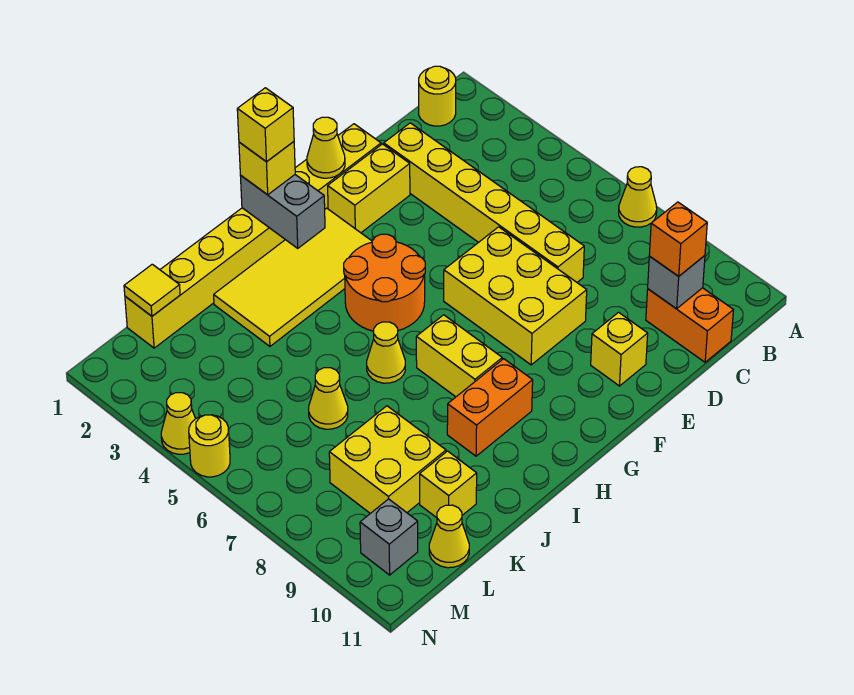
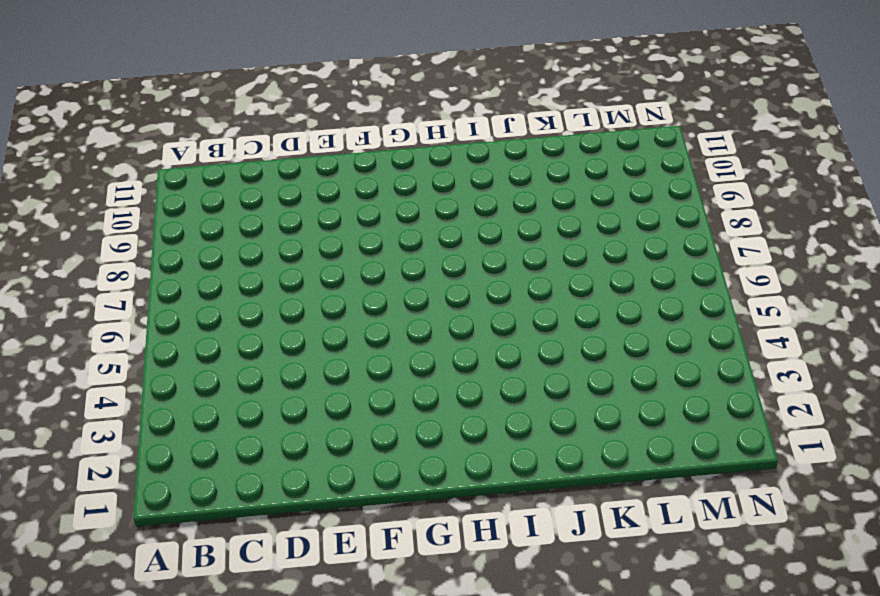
none -> yellow 1x1 cone [619,167,657,227]
none -> yellow 1x1 round brick [419,66,456,126]
none -> orange 1x2 brick [646,288,733,362]

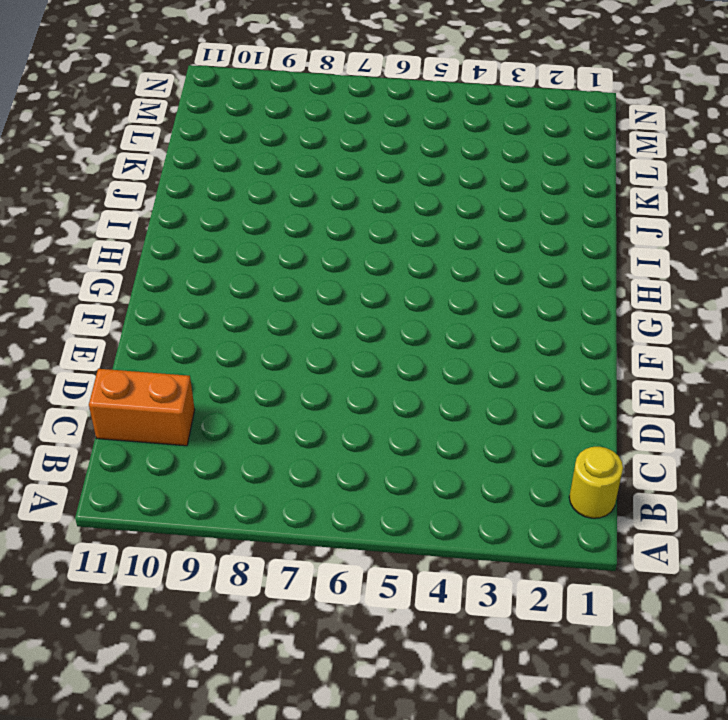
none -> yellow 1x1 cone [619,167,657,227]
none -> yellow 1x6 brick [384,123,584,282]
none -> yellow 1x8 brick [125,124,381,348]

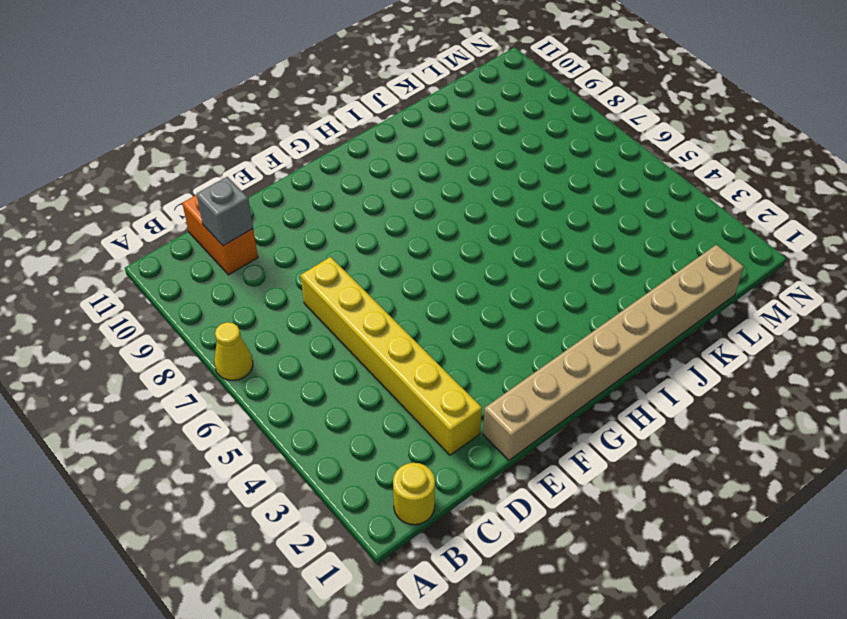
tan 1x8 brick [483,245,744,460] -> yellow 1x8 brick [125,124,381,348]
none -> yellow 1x2 brick [328,144,410,233]
none -> yellow 2x3 brick [444,227,587,365]
none -> yellow 1x1 brick [591,312,648,386]

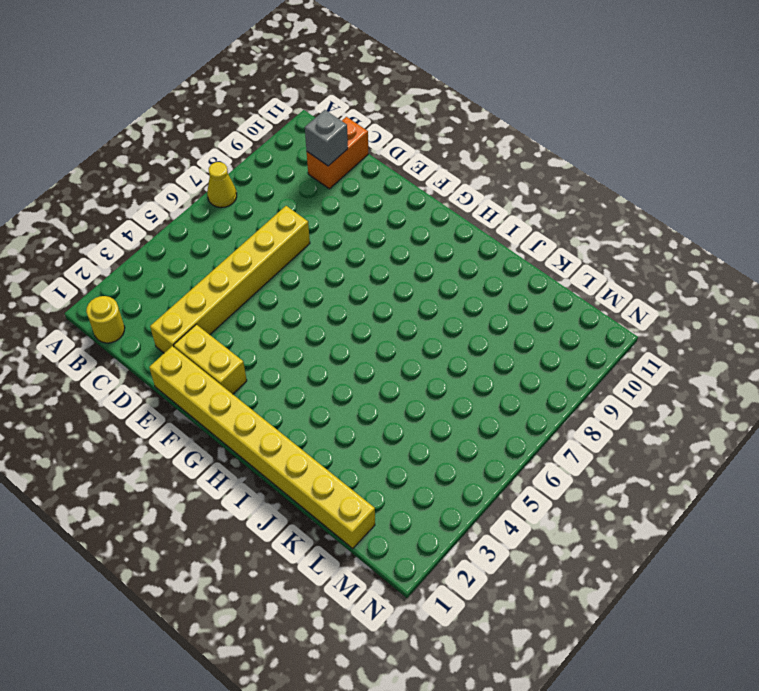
none -> yellow 2x3 brick [444,227,587,365]
none -> yellow 1x1 brick [591,312,648,386]
none -> yellow 2x4 tile [214,208,372,346]

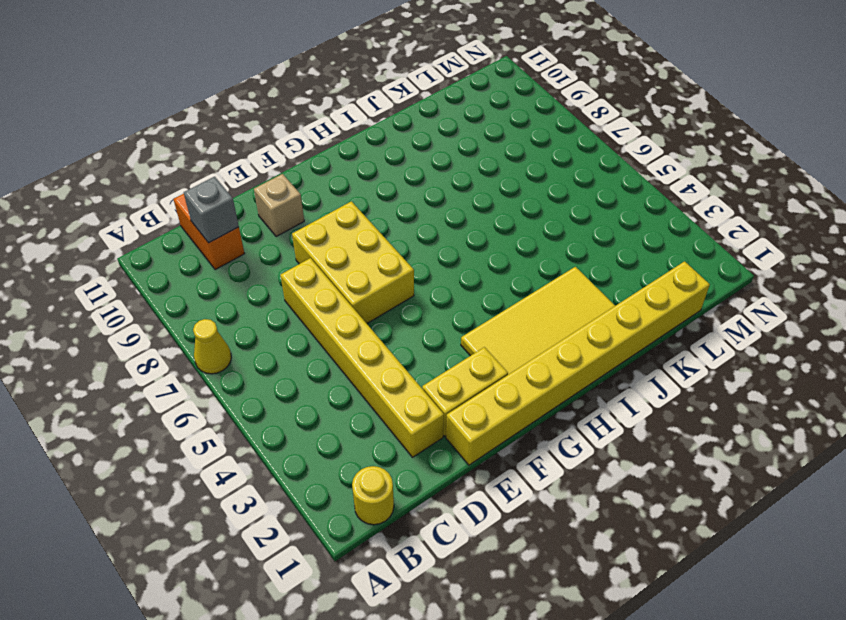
tan 1x1 brick [254,174,304,237] -> yellow 1x1 brick [591,312,648,386]
none -> orange 2x2 round brick [344,234,425,331]
none -> yellow 1x2 brick [416,315,502,397]
none -> orange 1x2 brick [447,359,533,456]

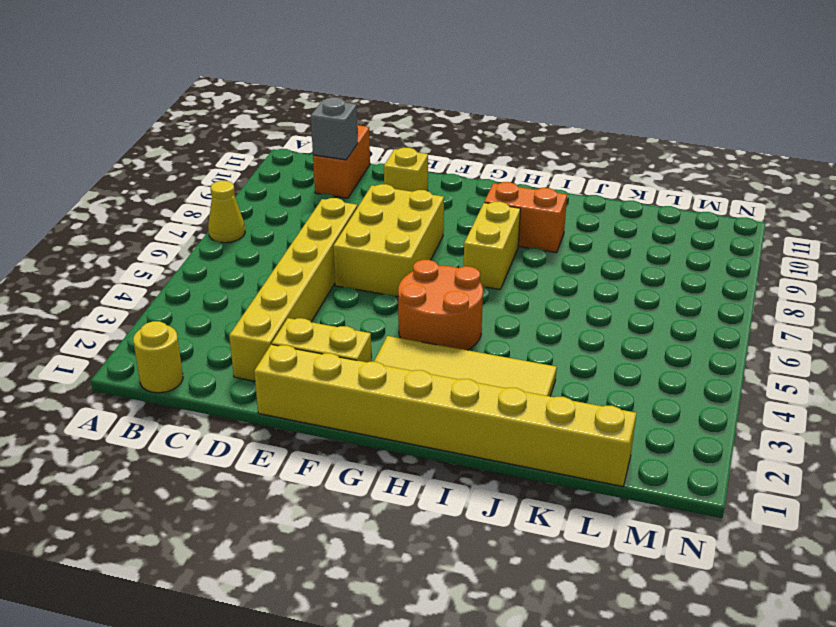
none -> yellow 1x1 cone [367,322,405,383]
none -> yellow 1x1 cone [309,368,348,429]
none -> yellow 2x2 brick [329,406,446,513]

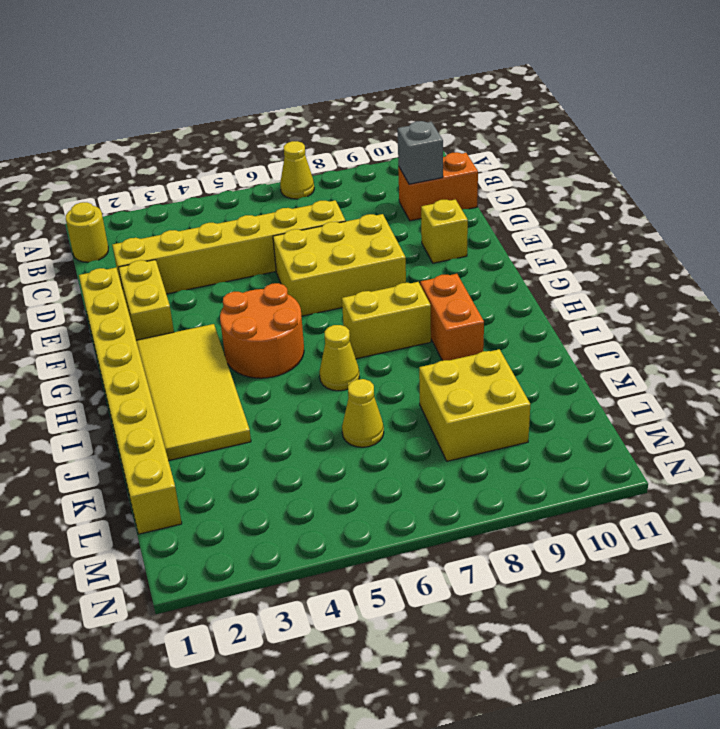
none -> yellow 1x1 brick [420,451,477,518]
none -> yellow 1x1 cone [429,505,469,568]
none -> grey 1x1 brick [360,499,418,575]

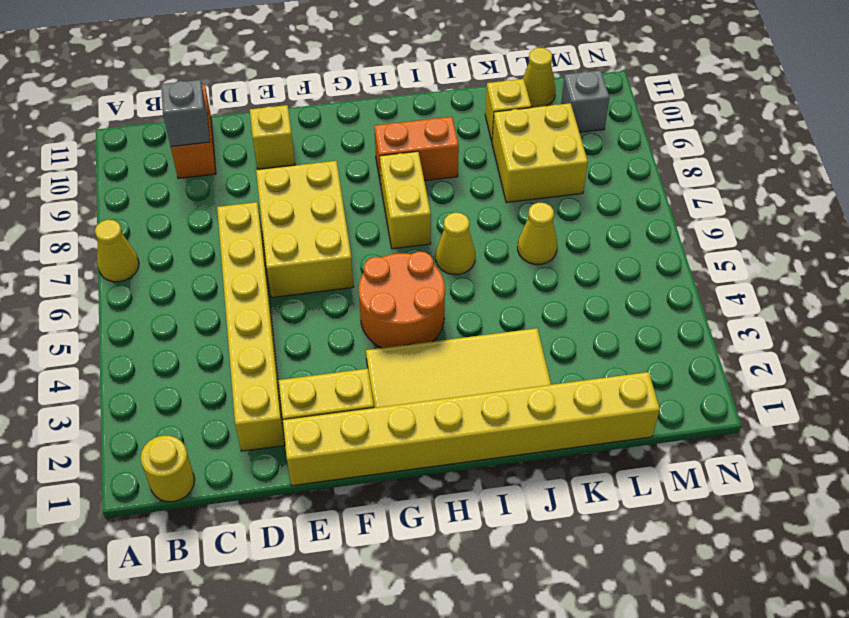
none -> yellow 1x1 cone [161,393,196,454]
none -> yellow 1x1 round brick [189,415,230,477]
none -> yellow 1x1 cone [307,117,345,178]

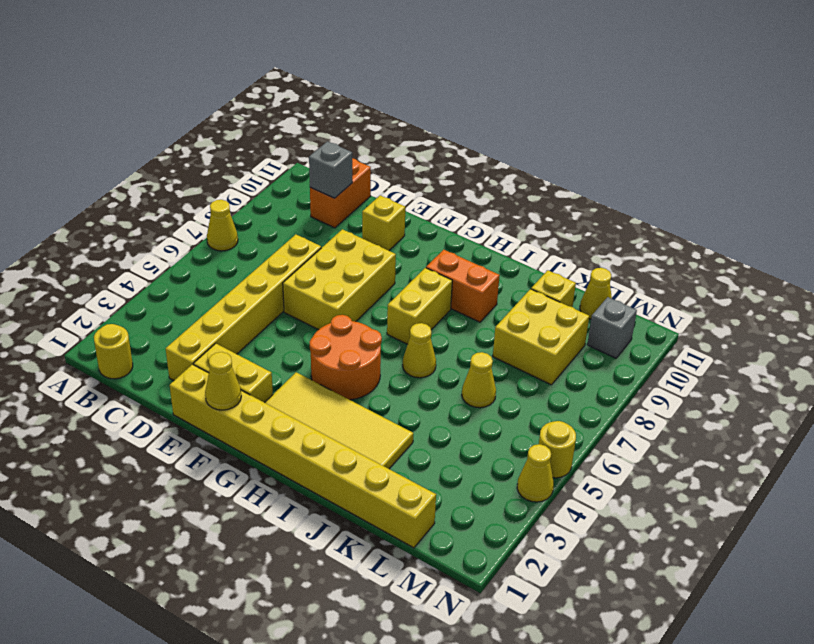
none -> grey 1x2 brick [241,175,325,248]
none -> yellow 1x1 tile [124,264,180,316]
none -> orange 1x1 brick [649,202,707,276]

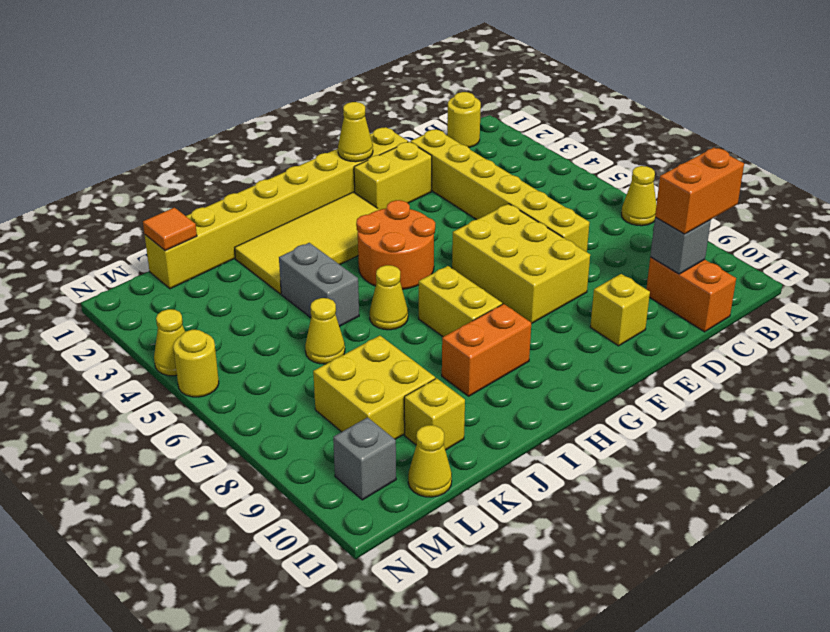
orange 1x2 brick [655,148,744,234] -> orange 1x1 brick [649,202,707,276]
grey 1x2 brick [279,243,359,327] -> grey 1x2 brick moved to [241,175,325,248]
orange 1x1 tile [143,208,197,251] -> yellow 1x1 tile [124,264,180,316]
none -> yellow 1x1 brick [239,142,295,195]
none -> yellow 1x1 brick [237,88,294,162]

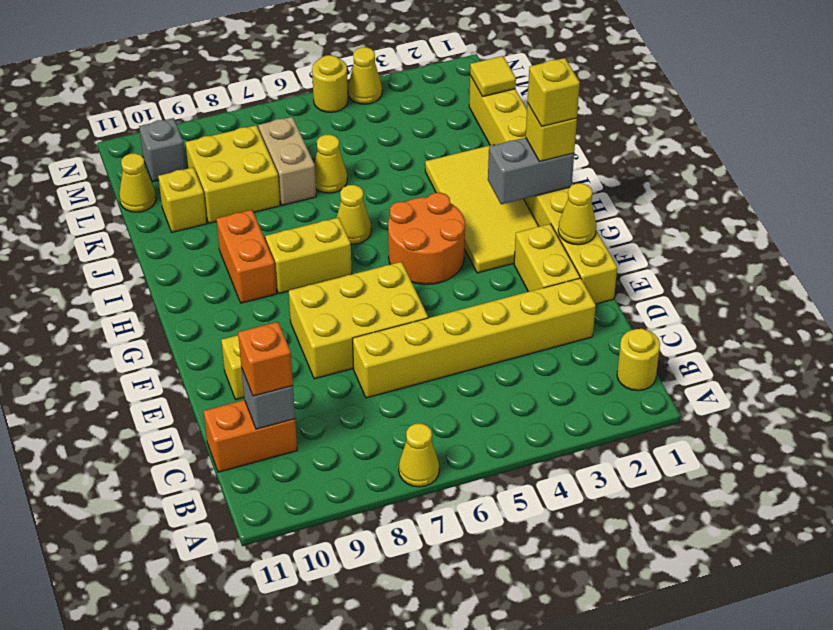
tan 1x2 brick [258,117,316,205] -> none

